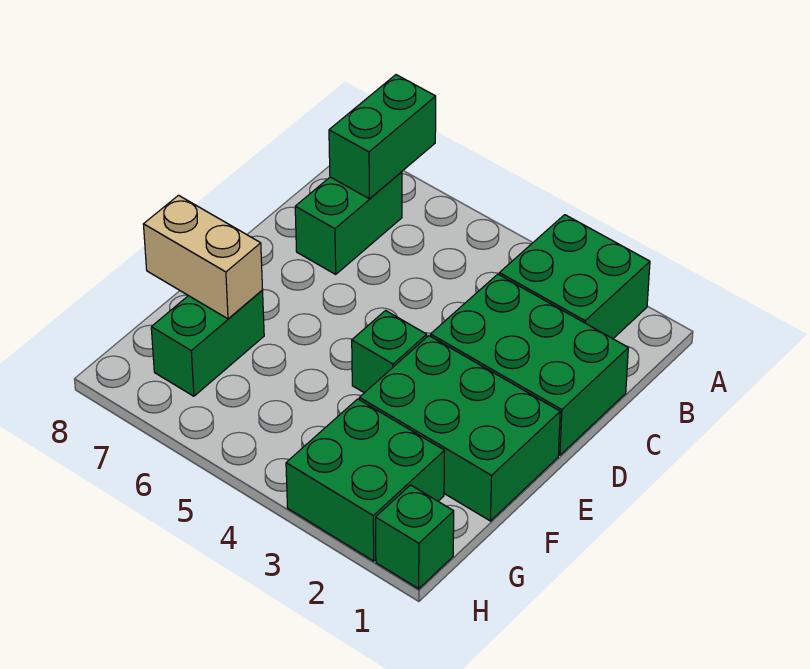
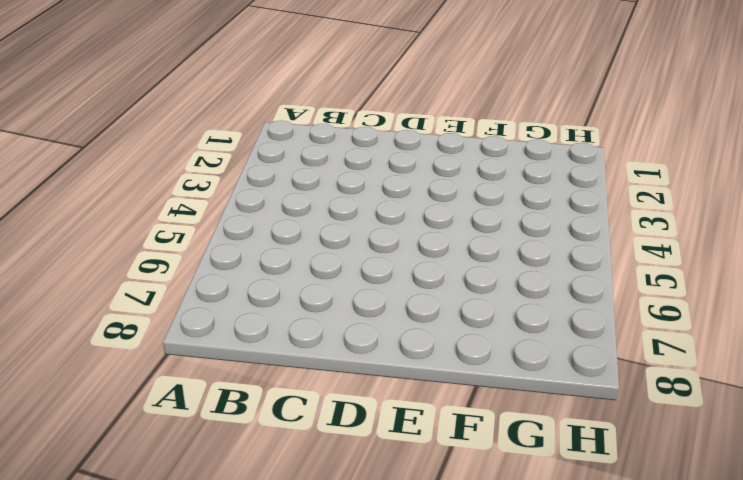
none -> green 2x2 brick [499,215,650,339]
none -> green 1x2 brick [295,172,402,274]

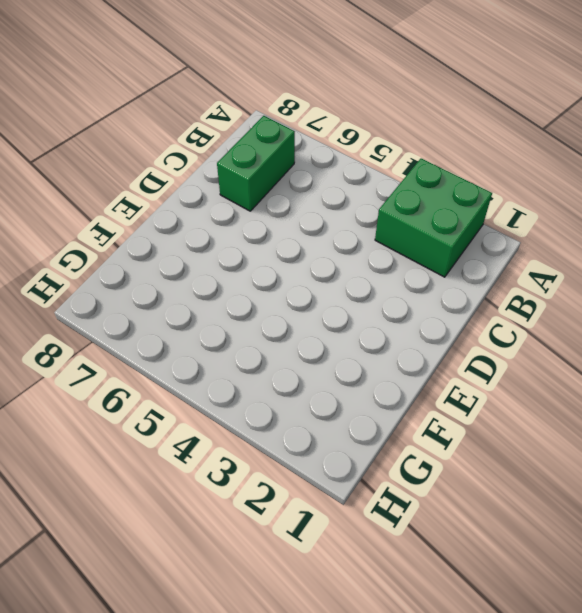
none -> green 2x3 brick [431,274,628,455]
none -> green 2x3 brick [359,336,560,521]

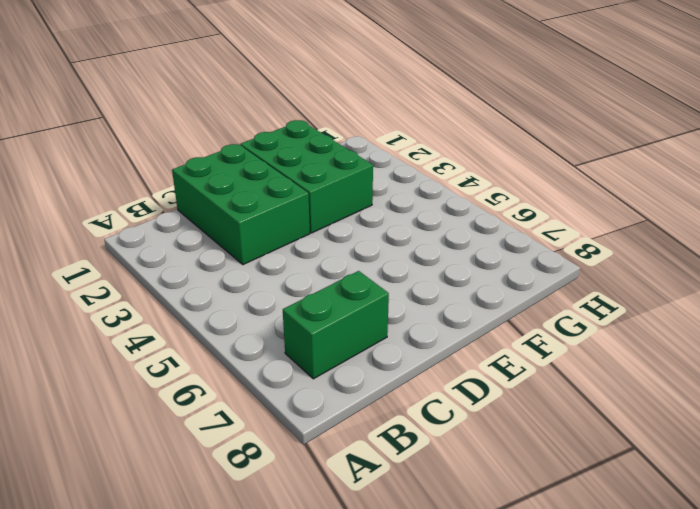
none -> green 2x2 brick [499,215,650,339]
none -> green 1x1 brick [352,311,427,393]

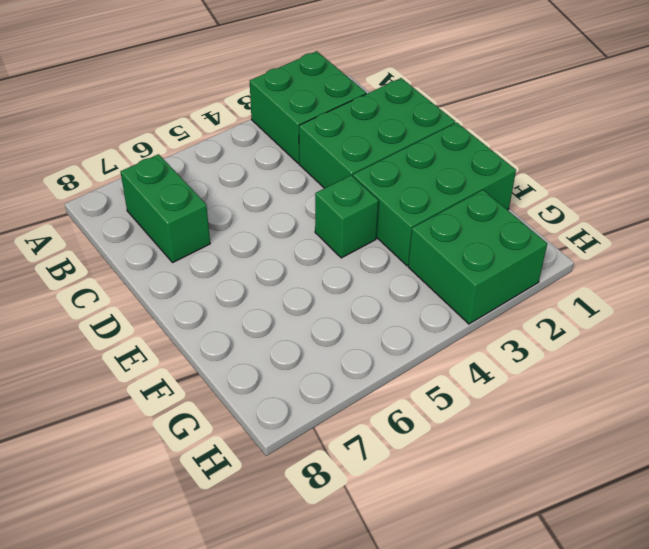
none -> green 1x2 brick [151,291,264,396]
none -> green 1x1 brick [376,485,454,589]

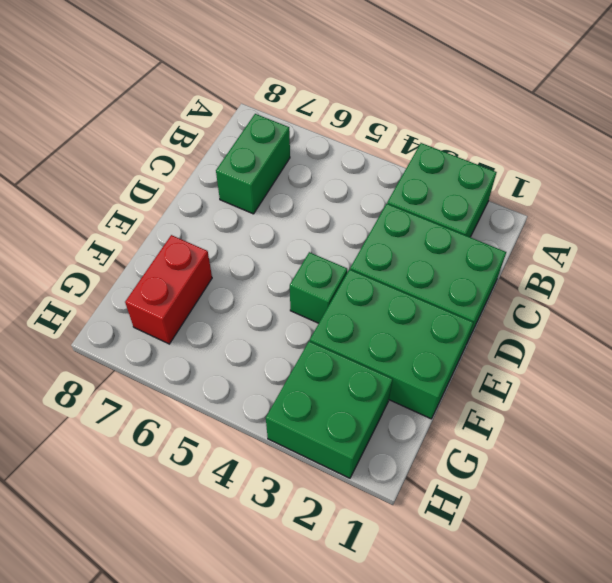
red 1x2 brick [125,235,212,344] -> green 1x2 brick [151,291,264,396]
none -> green 1x1 brick [376,485,454,589]
none -> green 1x2 brick [329,75,436,199]

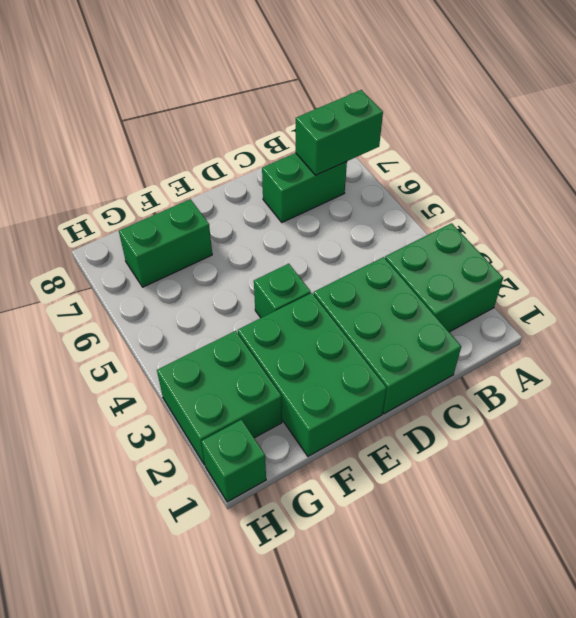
none -> tan 1x2 brick [143,195,263,319]

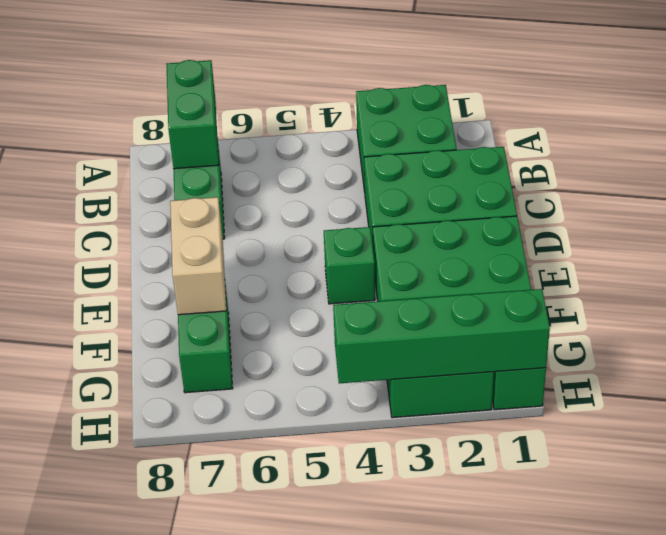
tan 1x2 brick [170,197,226,315] -> tan 1x2 brick turned to [143,195,263,319]
green 1x4 brick [333,289,550,383] -> none

